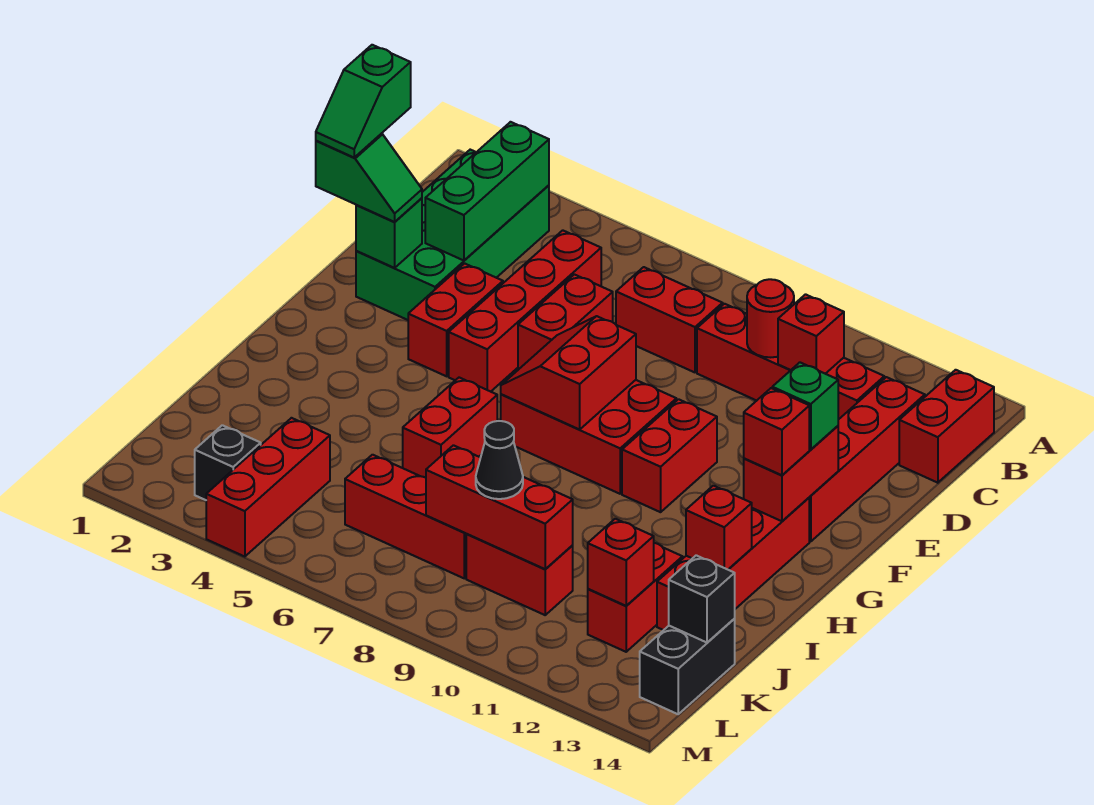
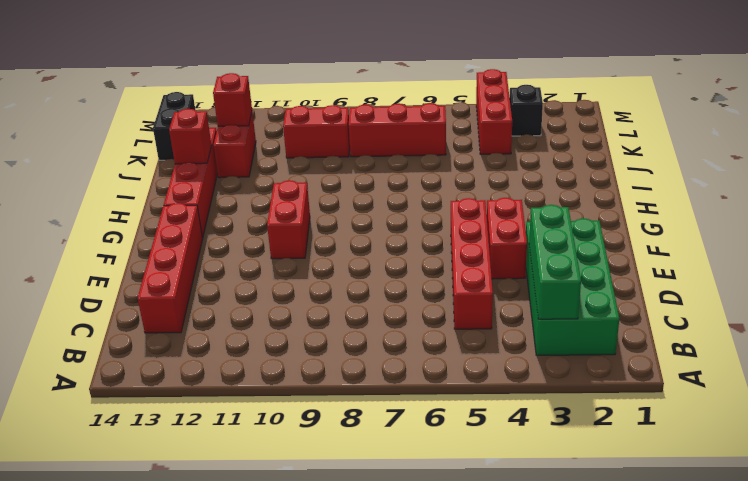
none -> red 1x2 brick [899,370,994,483]
none -> red 1x2 brick [616,267,723,372]
none -> red 1x4 brick [697,304,884,420]
none -> red 1x2 brick [518,274,613,370]

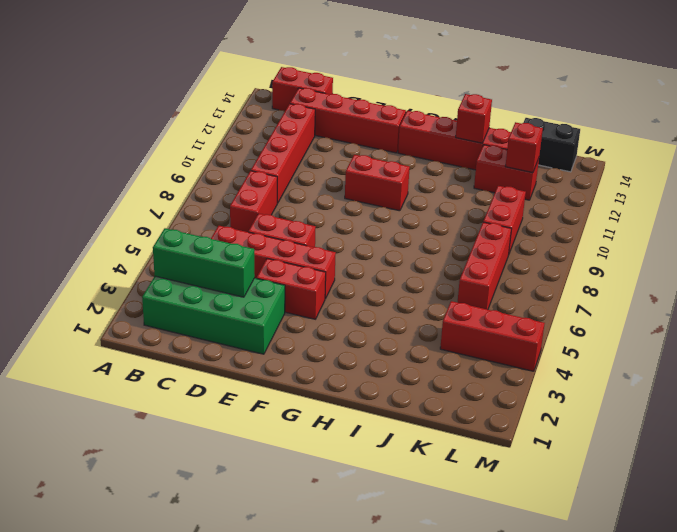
none -> red 2x3 brick [501,380,676,494]
none -> red 1x2 brick [403,378,497,477]
none -> black 1x1 brick [195,425,261,500]
none -> red 1x1 round brick [747,279,794,357]

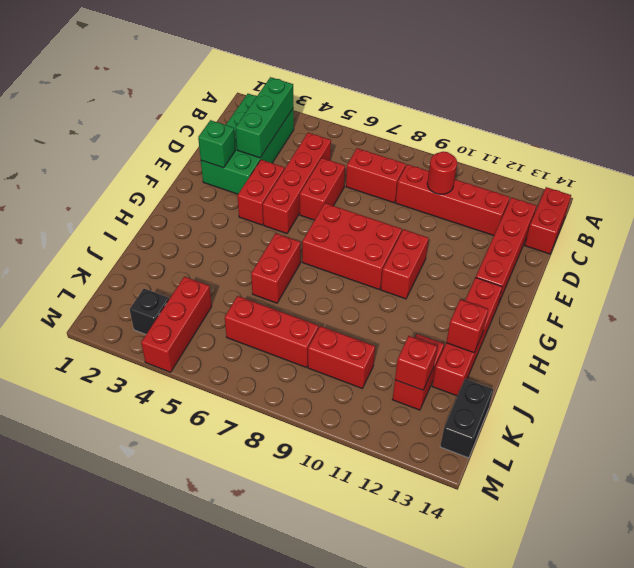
none -> red 1x1 brick [778,294,844,374]
none -> red 2x2 slope [501,316,636,429]
none -> red 1x2 brick [744,426,838,521]
none -> red 1x3 brick [426,445,573,569]

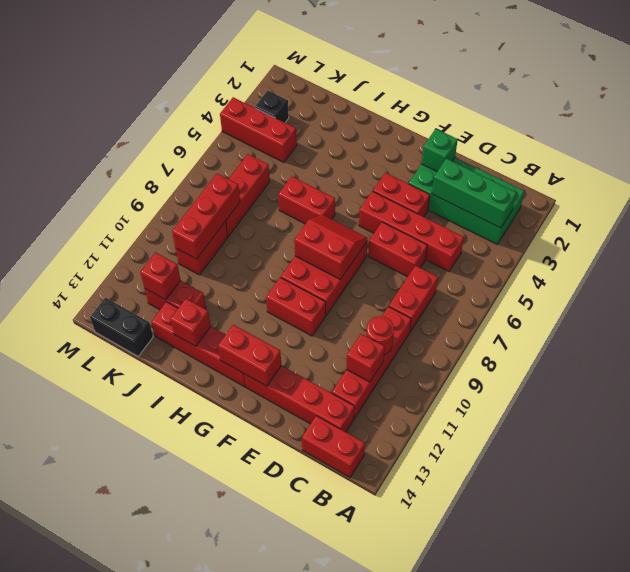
none -> black 1x1 brick [669,555,735,642]
none -> green 1x2 slope [316,134,422,222]
none -> green 1x1 brick [772,362,838,450]
none -> red 1x1 brick [744,388,809,475]

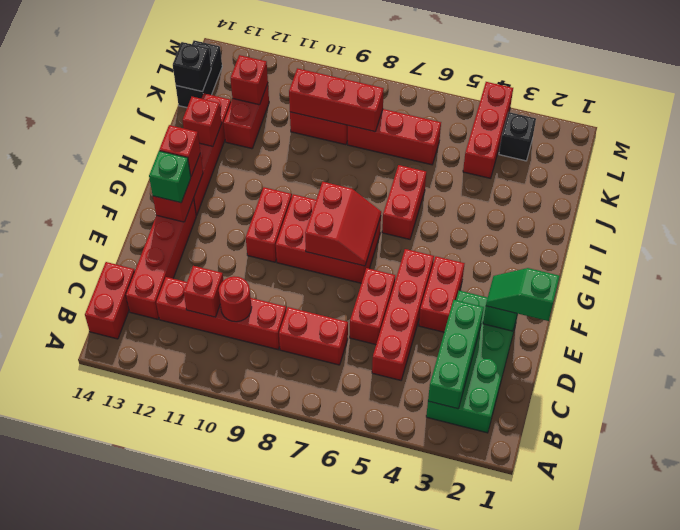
none -> black 1x1 cone [476,421,523,499]
none -> green 1x2 slope [316,45,411,157]

